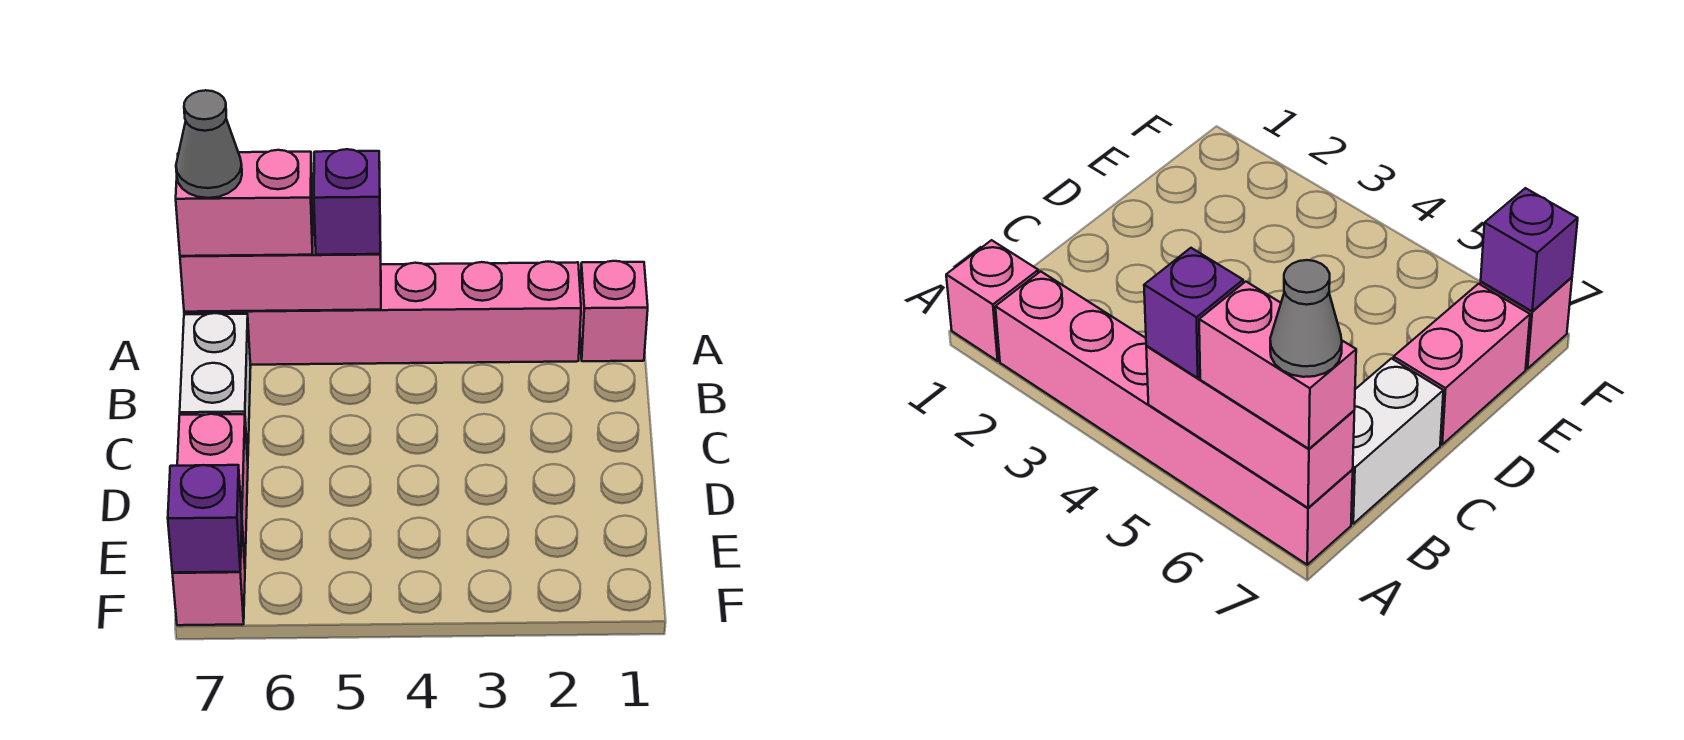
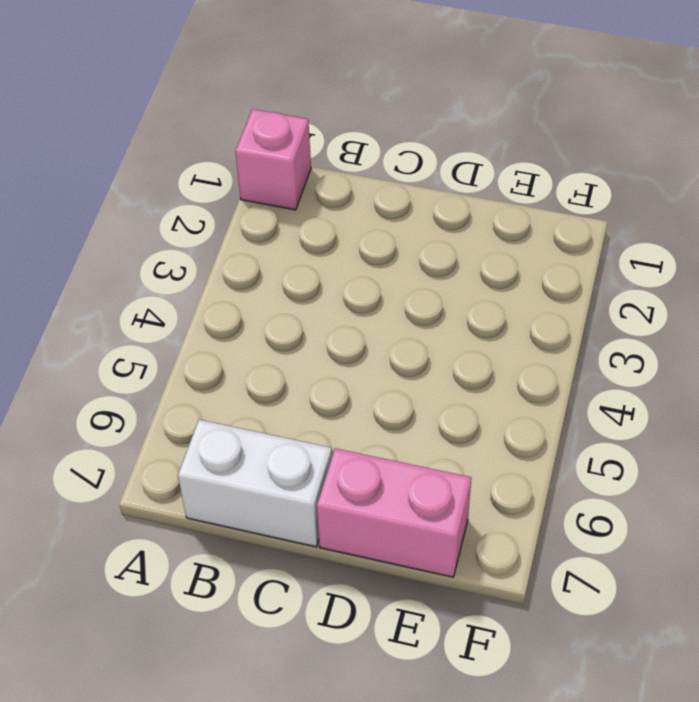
none -> pink 1x6 brick [184,262,581,365]
none -> pink 1x1 brick [172,530,245,625]

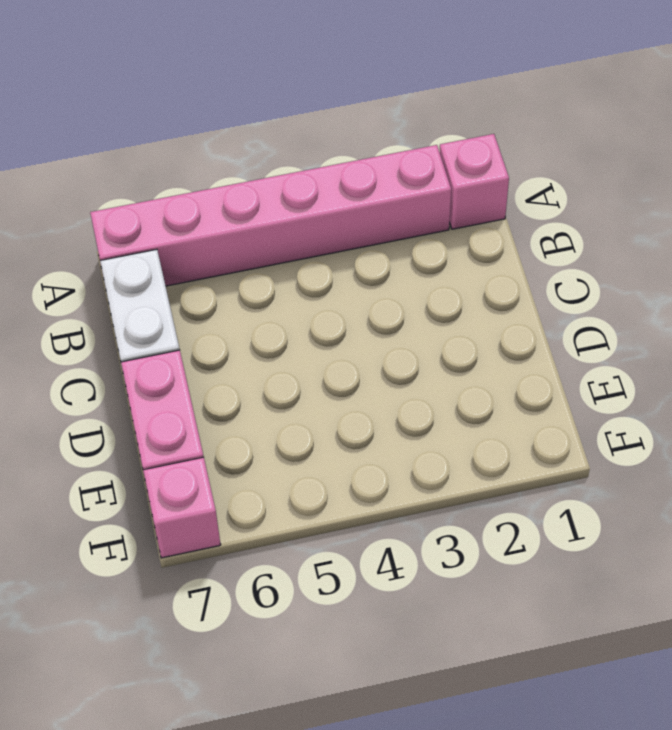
none -> pink 1x3 brick [180,209,381,312]
none -> purple 1x1 brick [168,465,242,573]

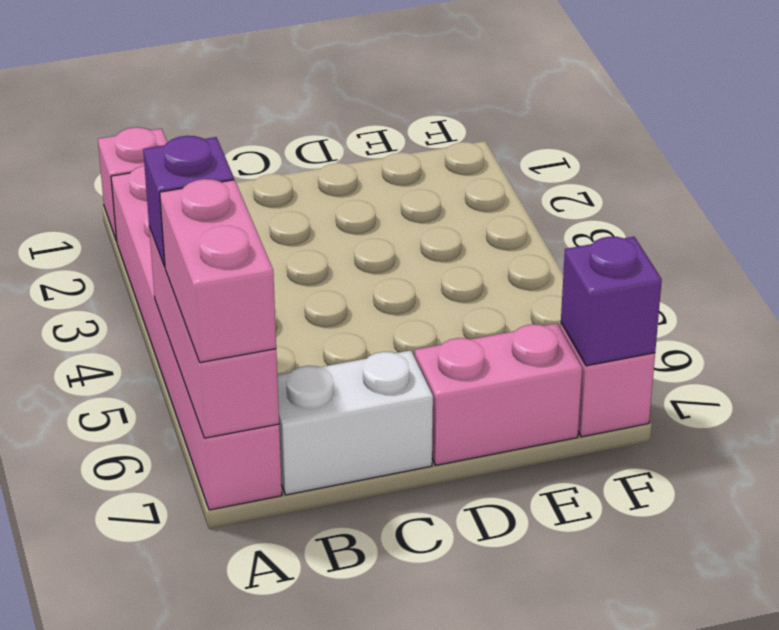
none -> grey 1x1 cone [176,90,242,198]

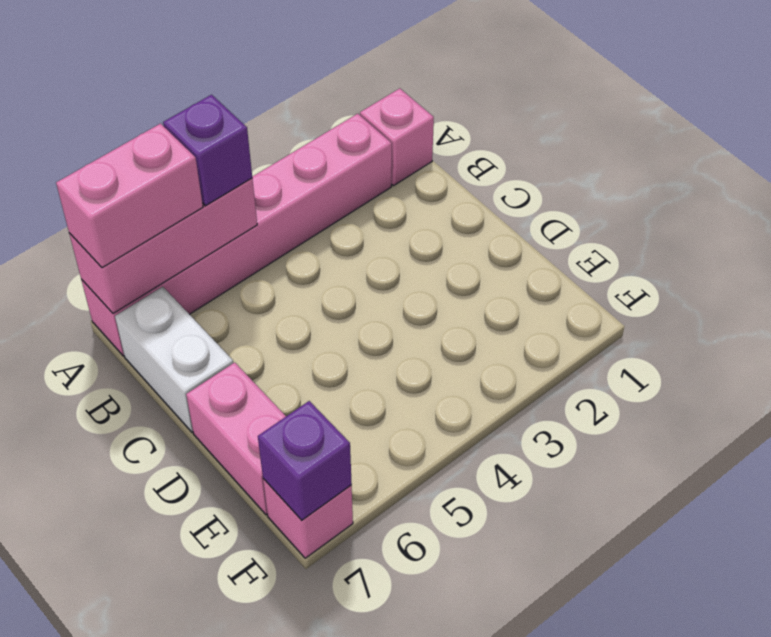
none -> grey 1x1 cone [176,90,242,198]

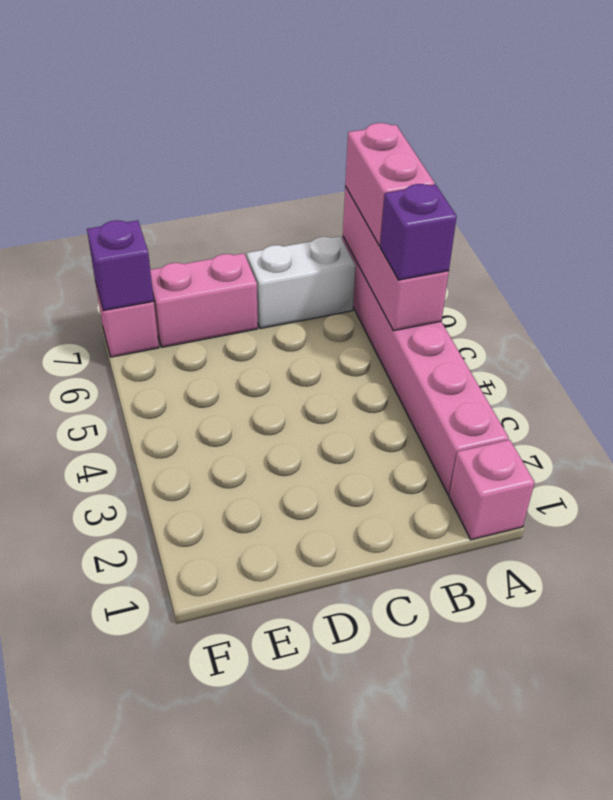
none -> grey 1x1 cone [176,90,242,198]

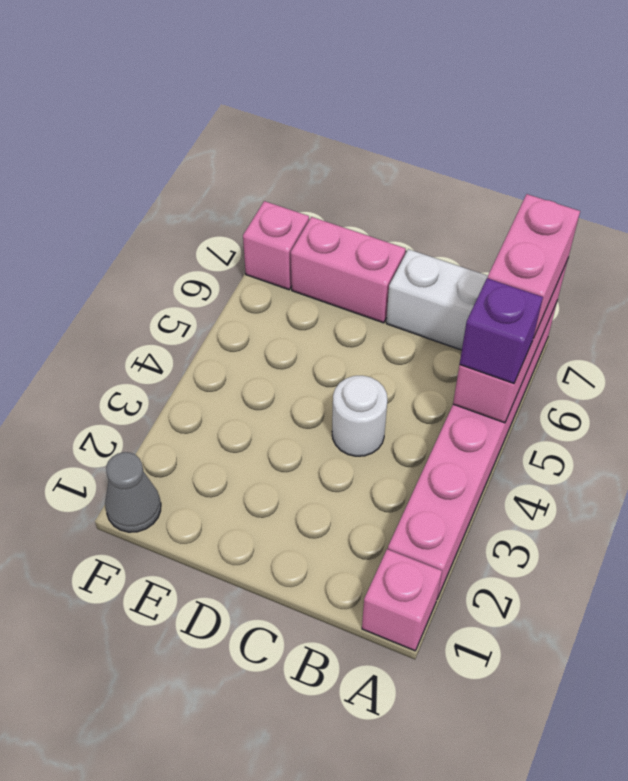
white 1x1 round brick [332,376,387,456] -> none
grey 1x1 cone [105,452,161,532] -> grey 1x1 cone moved to [176,90,242,198]
none -> purple 1x1 brick [168,465,242,573]

